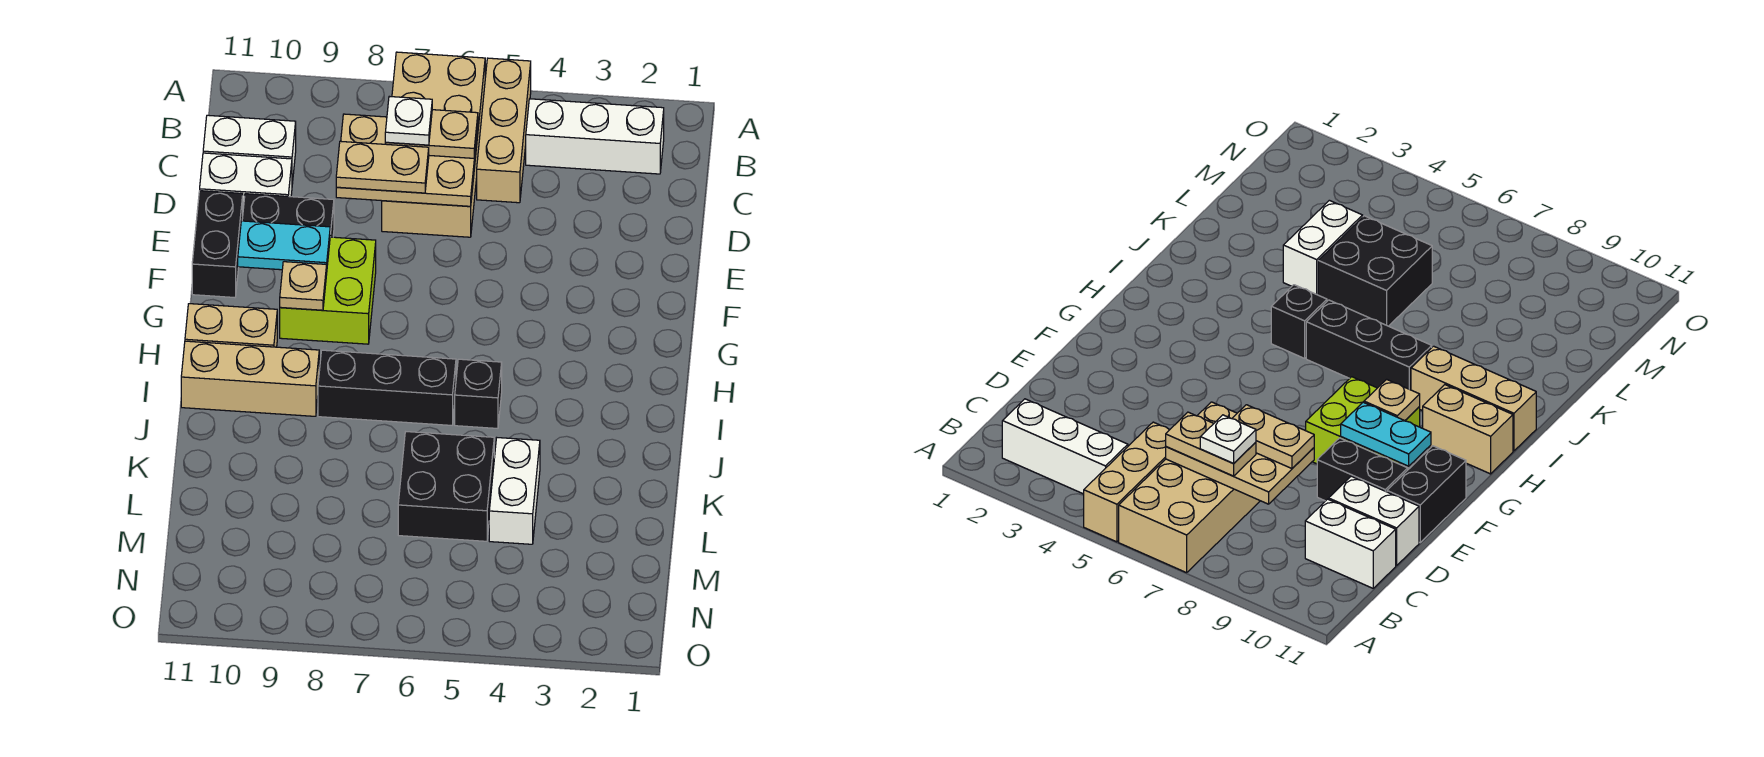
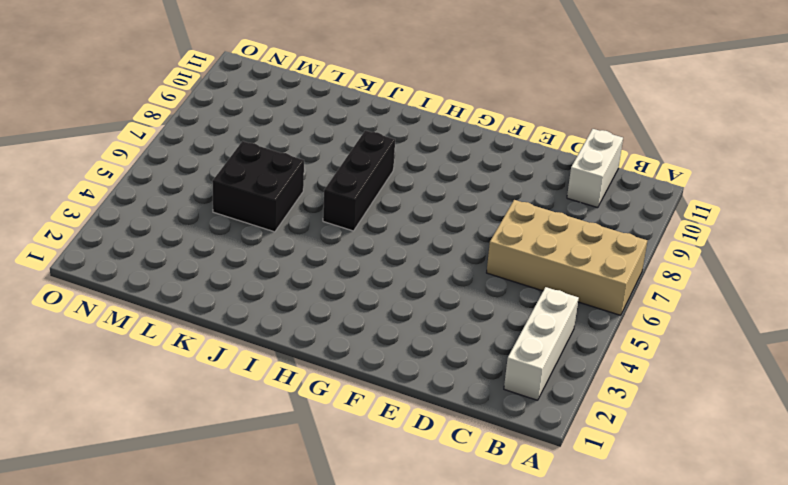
none -> tan 1x3 brick [477,58,531,203]
none -> white 1x2 brick [200,153,292,208]
none -> black 1x2 brick [242,194,334,237]

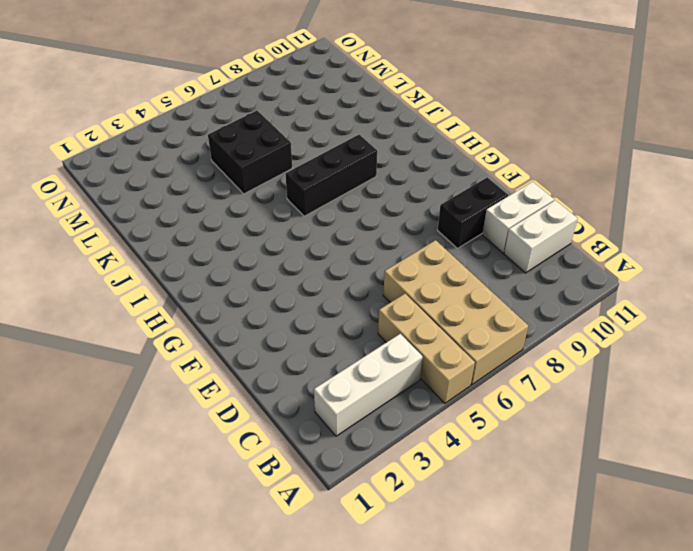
none -> black 1x2 brick [192,191,243,298]
none -> lime 2x2 brick [280,237,376,344]
none -> tan 1x2 brick [185,304,277,347]

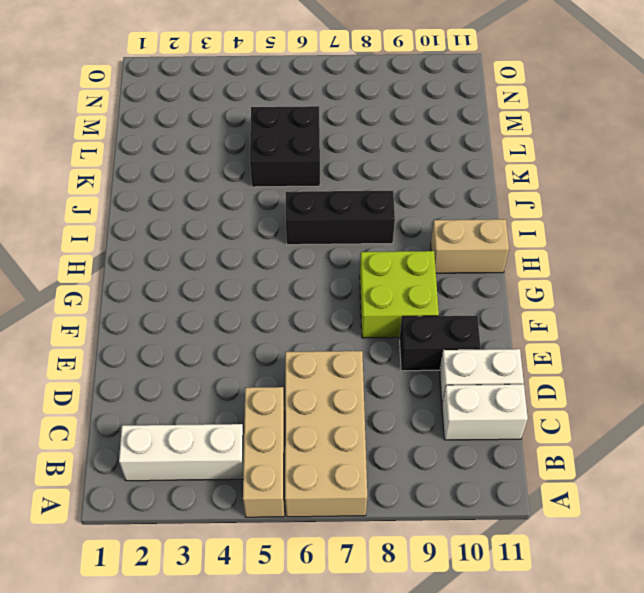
none -> black 1x2 brick [192,191,243,298]
none -> black 1x1 brick [455,359,502,428]
none -> tan 1x3 brick [181,341,319,416]

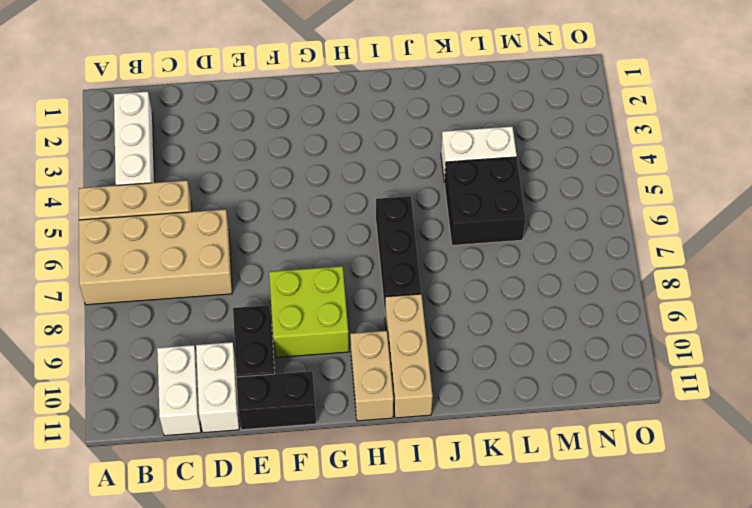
none -> black 1x1 brick [455,359,502,428]
none -> tan 2x3 plate [336,114,478,206]
none -> cyan 1x2 plate [238,221,330,270]

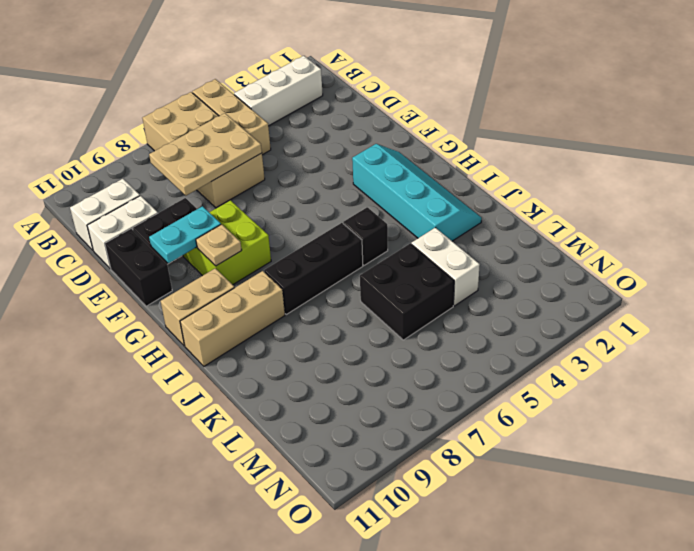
cyan 2x4 slope [352,144,482,241] -> none
none -> tan 1x2 plate [385,110,478,158]
none -> tan 1x2 plate [336,141,429,193]
none -> white 1x1 plate [385,96,432,145]

